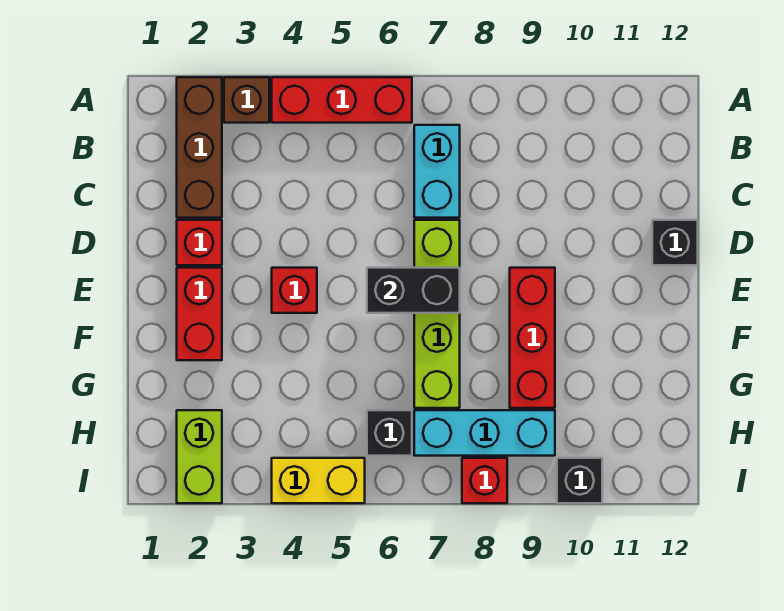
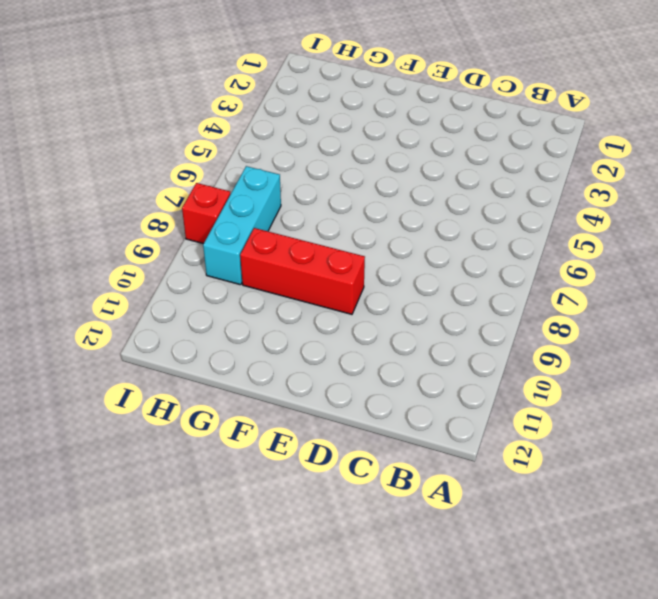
none -> brown 1x3 brick [177,77,222,218]
none -> brown 1x1 brick [224,77,269,123]
none -> red 1x3 brick [272,77,412,123]

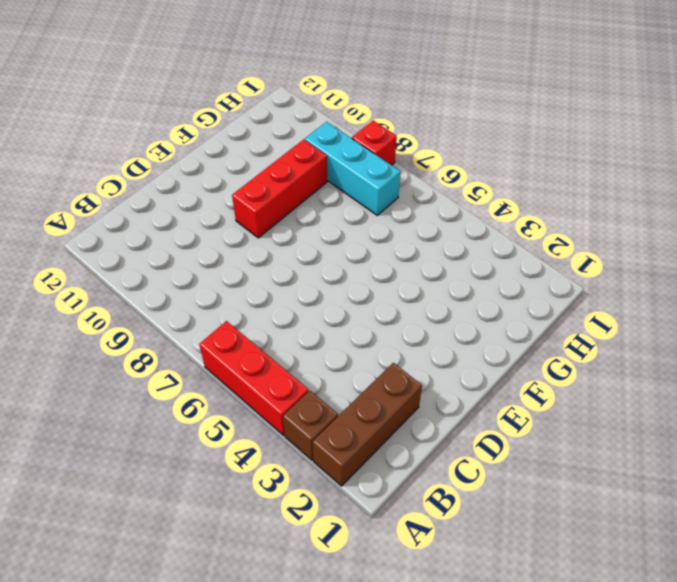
none -> cyan 1x2 brick [414,125,460,218]
none -> red 1x1 brick [177,220,222,265]
none -> lime 1x4 brick [414,220,460,408]

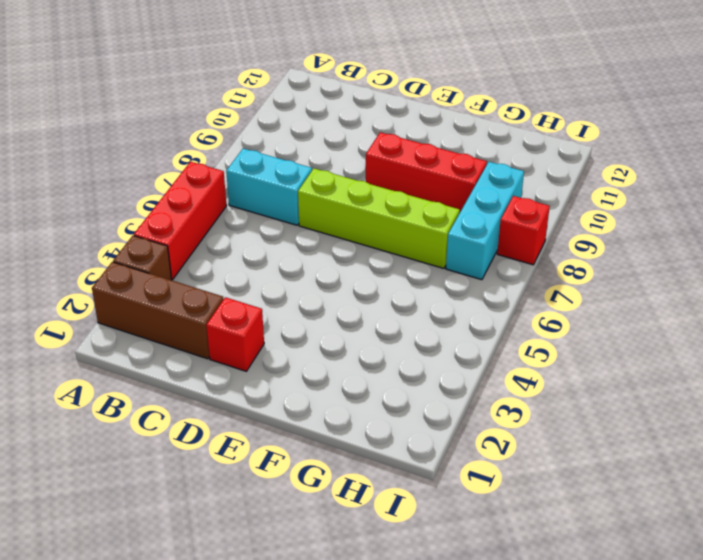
none -> black 1x1 brick [652,220,698,265]
none -> red 1x2 brick [177,268,222,360]
none -> red 1x1 brick [272,268,317,313]

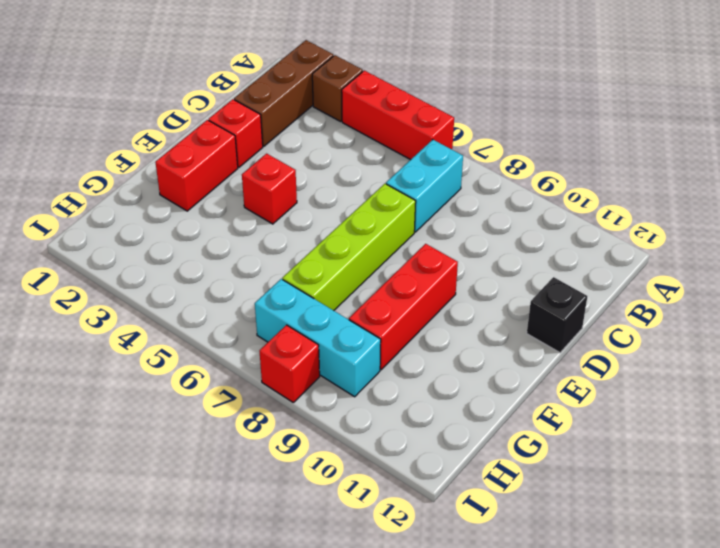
none -> lime 1x2 brick [177,410,222,503]
none -> black 1x1 brick [367,410,412,456]
none -> yellow 1x2 brick [272,458,365,503]

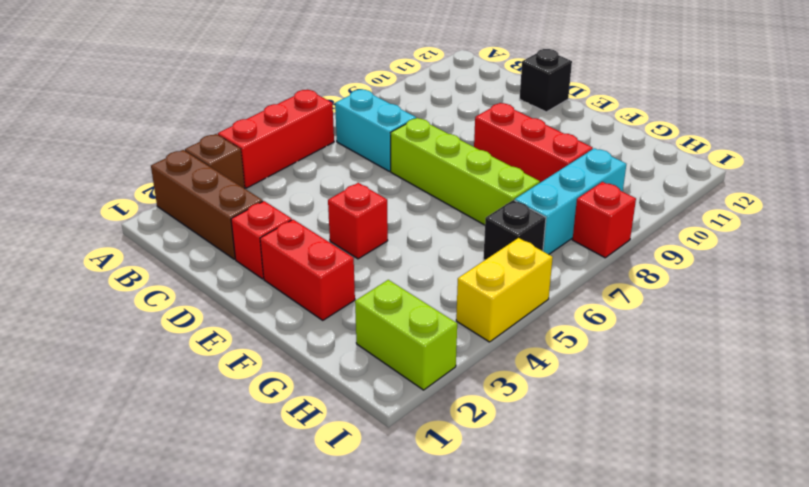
none -> black 1x1 brick [557,458,602,503]
none -> black 1x2 brick [367,268,460,313]

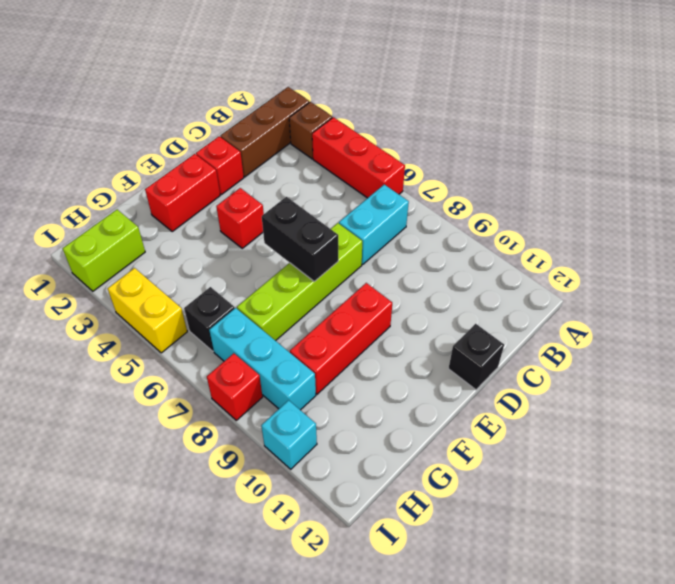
cyan 1x1 brick [261,400,317,469] -> black 1x1 brick [557,458,602,503]

